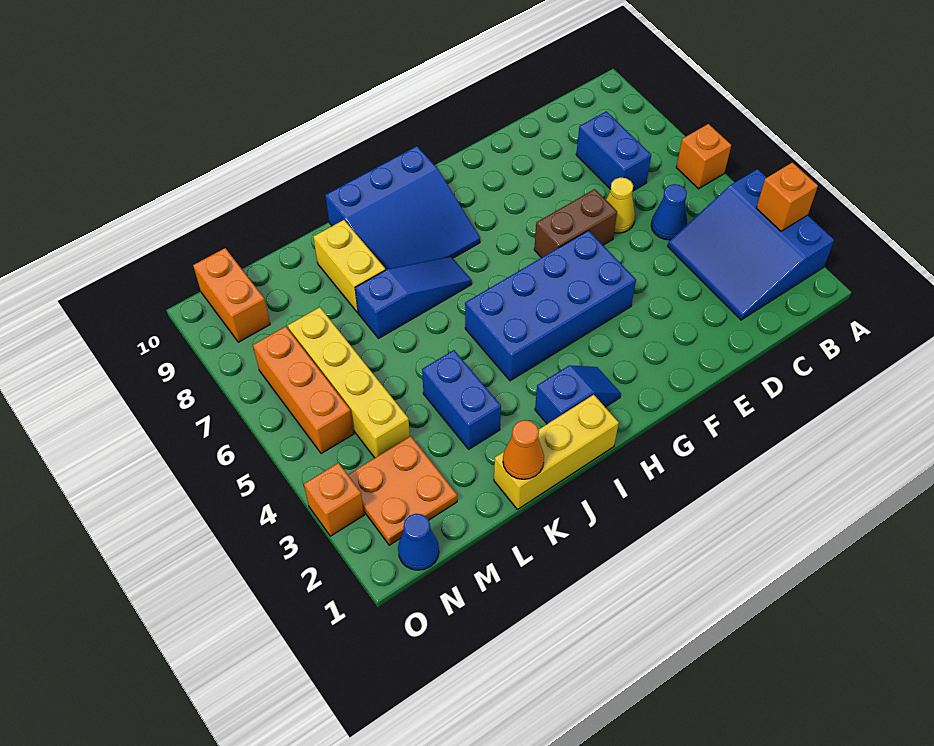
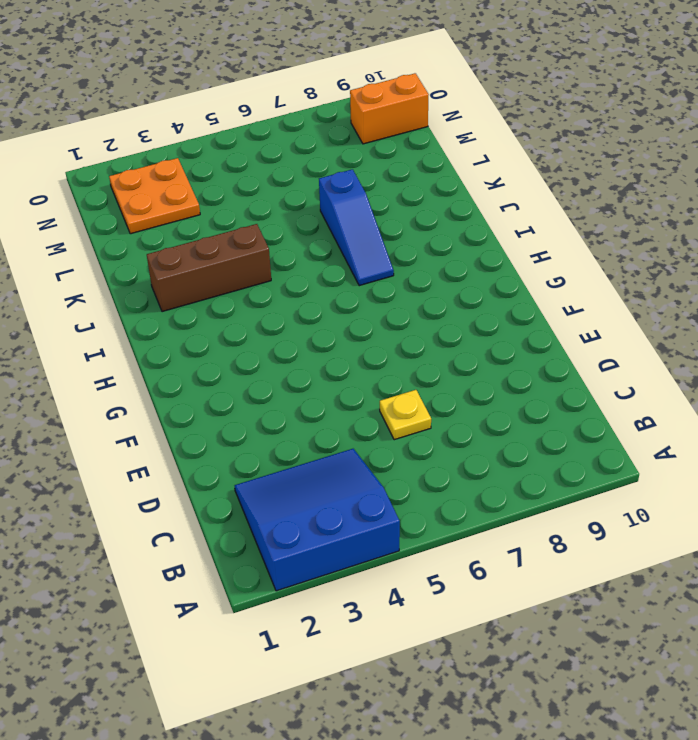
yellow 1x1 plate [380,390,431,440] -> yellow 1x1 cone [606,178,635,233]
brown 1x3 brick [147,224,271,312] -> none
none -> orange 1x1 brick [676,124,731,189]
none -> blue 1x1 cone [651,184,687,240]
none -> blue 1x2 brick [576,111,651,191]

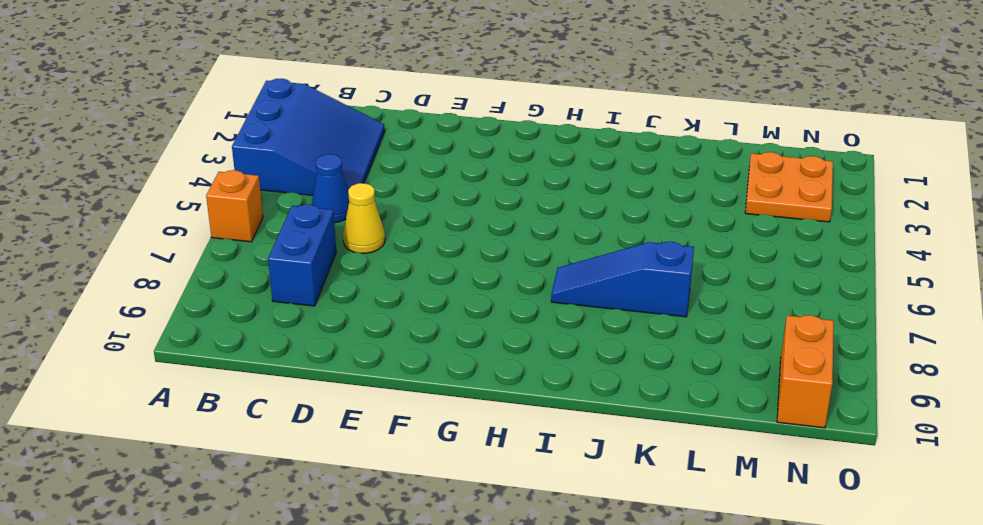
none -> brown 1x2 brick [534,189,617,258]
none -> blue 2x4 brick [465,231,636,381]
none -> blue 1x2 slope [535,365,621,424]

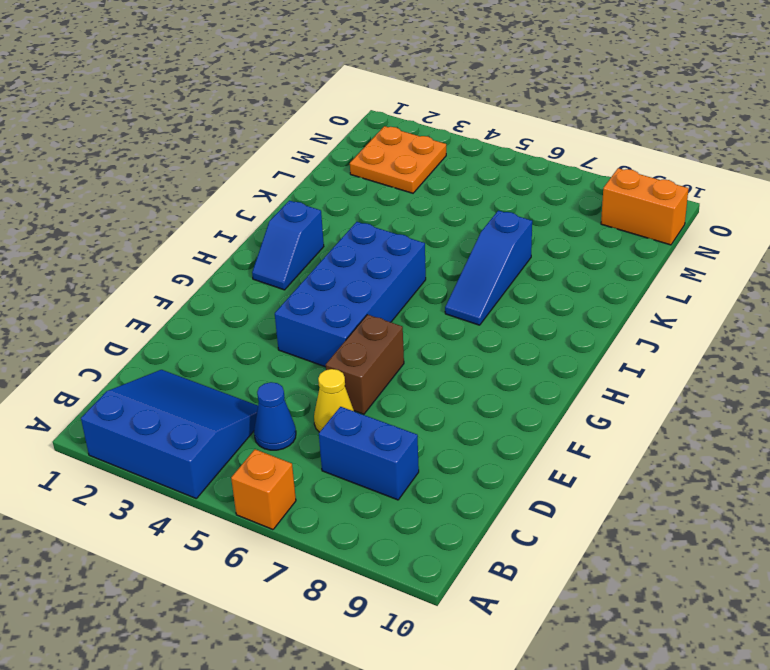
none -> blue 3x3 slope [325,146,480,270]
none -> yellow 1x3 brick [494,395,619,509]
none -> blue 1x2 brick [422,350,501,449]

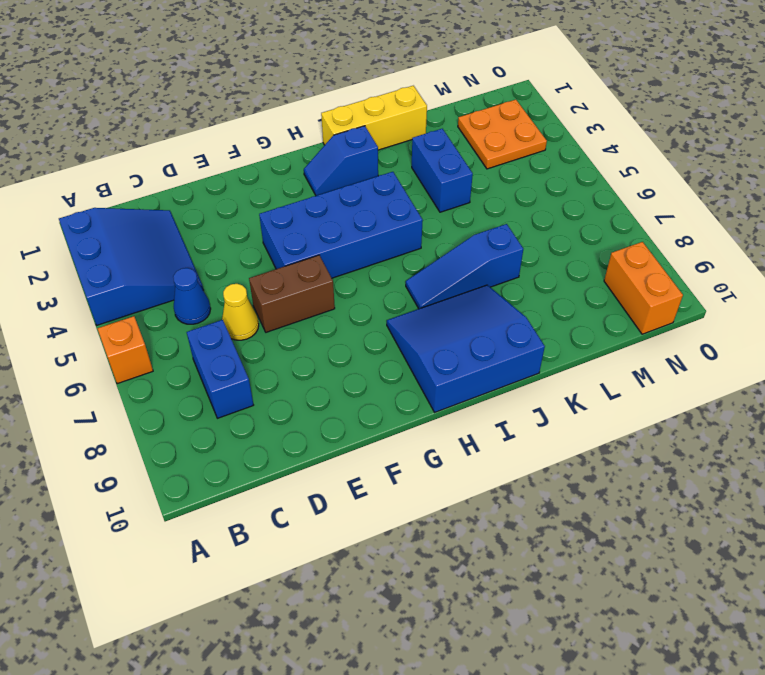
none -> yellow 1x2 brick [313,220,385,312]
none -> yellow 1x4 brick [288,307,410,458]
none -> blue 1x1 cone [398,514,439,570]

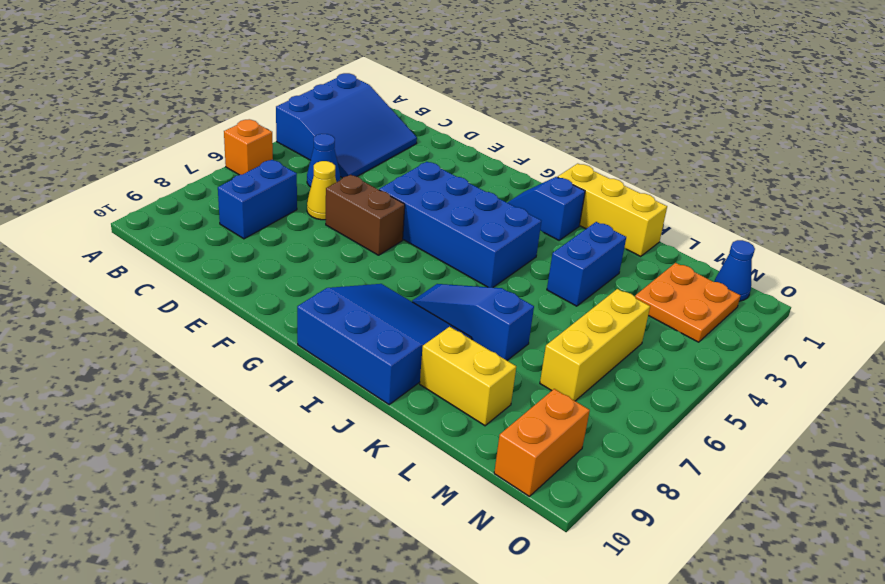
yellow 1x2 brick [420,327,516,426] -> yellow 1x2 brick turned to [313,220,385,312]
yellow 1x3 brick [540,289,650,401] -> yellow 1x4 brick [288,307,410,458]
none -> orange 1x3 brick [253,326,354,454]
none -> orange 1x1 brick [304,463,364,536]
none -> orange 1x1 brick [757,162,818,231]

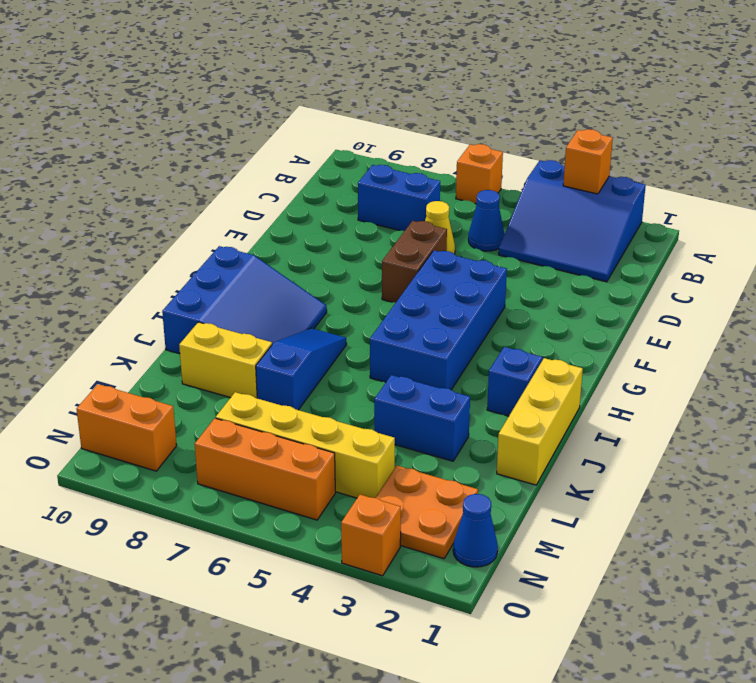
none -> orange 1x1 cone [503,420,544,479]

